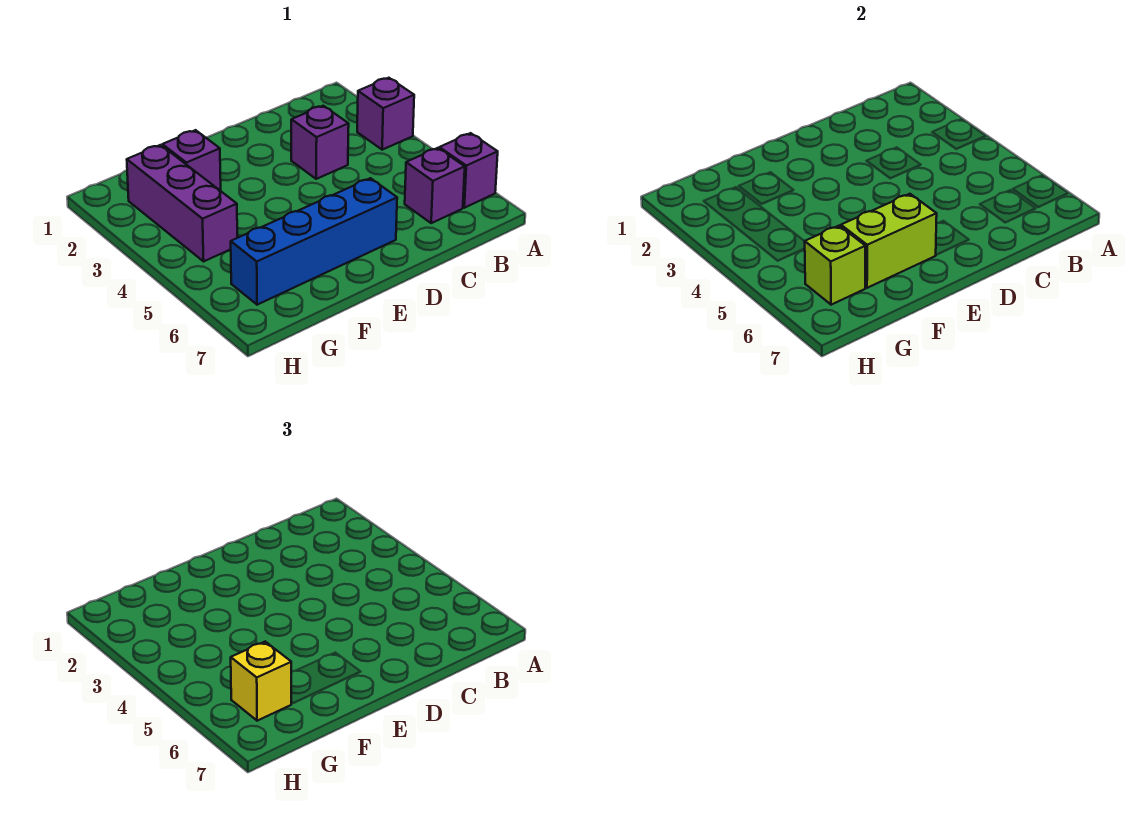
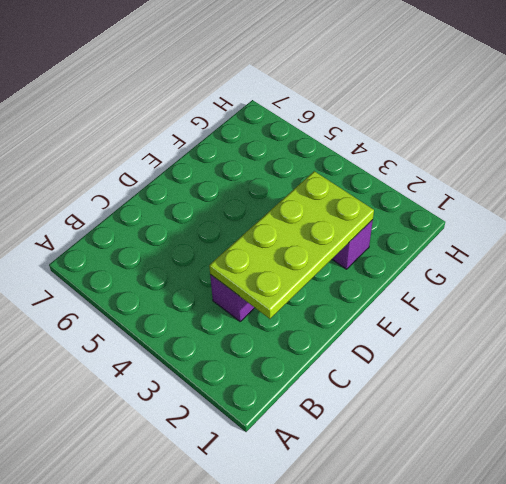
lime 2x4 plate [209,171,374,319] -> none
none -> purple 1x1 brick [357,78,414,150]
none -> purple 1x1 brick [439,133,498,208]

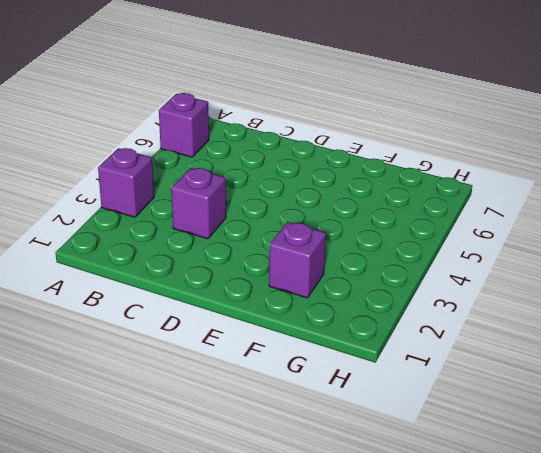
none -> purple 1x1 brick [405,148,465,223]
none -> blue 1x4 brick [231,178,397,305]

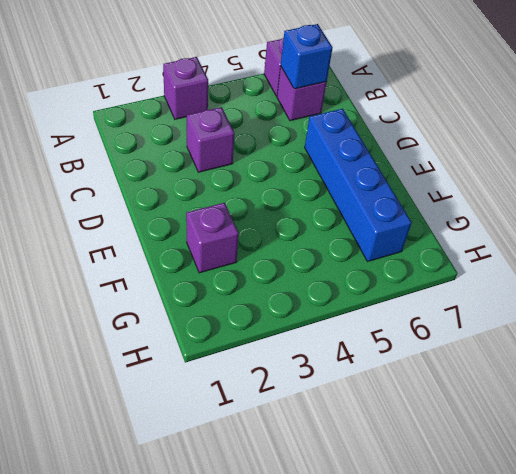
blue 1x1 brick [281,24,333,89] -> none
none -> purple 1x3 brick [127,145,237,261]
none -> lime 1x2 brick [841,194,937,288]

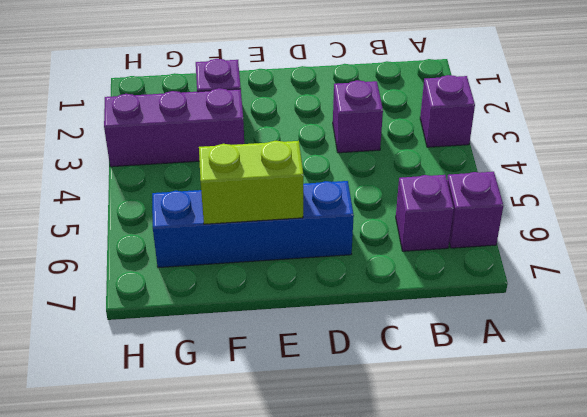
purple 1x3 brick [104,88,244,167] -> purple 1x3 brick turned to [127,145,237,261]
none -> lime 1x1 brick [805,226,865,305]
none -> yellow 1x1 brick [231,642,291,721]

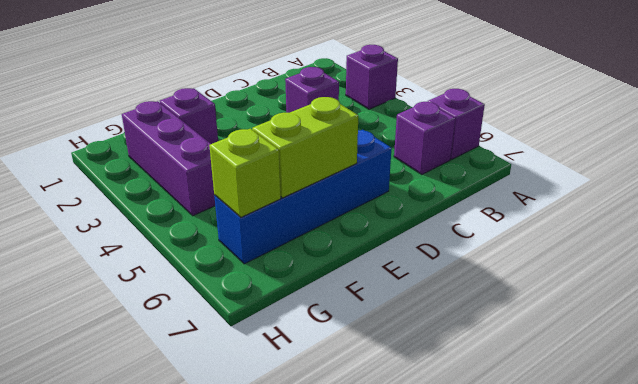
none -> yellow 1x1 brick [231,642,291,721]

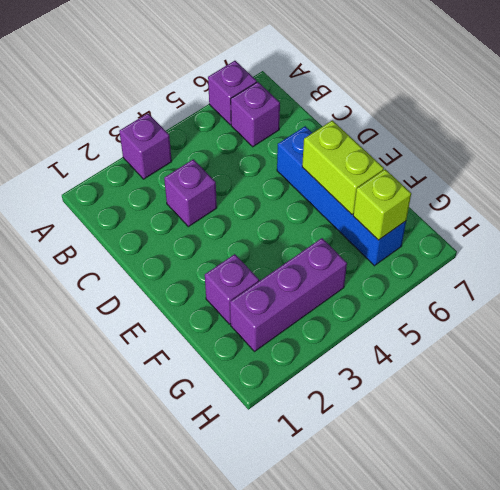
none -> yellow 1x1 brick [231,642,291,721]

